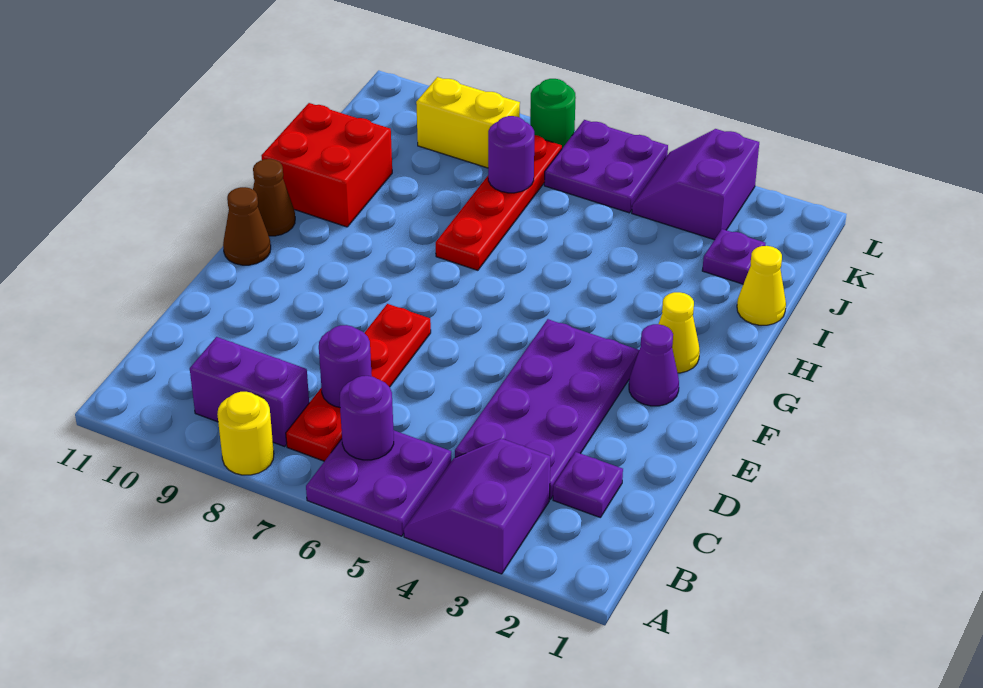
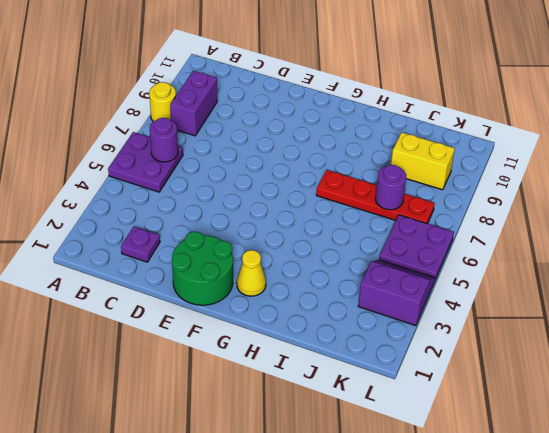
green 2x2 round brick [172,232,233,305] -> purple 1x1 cone [629,324,679,406]
yellow 1x2 brick [391,133,455,190] -> yellow 1x2 brick turned to [416,77,520,168]
none -> purple 2x2 slope [404,439,551,574]
none -> red 1x4 plate [286,304,431,461]
none -> purple 2x4 plate [455,319,639,499]

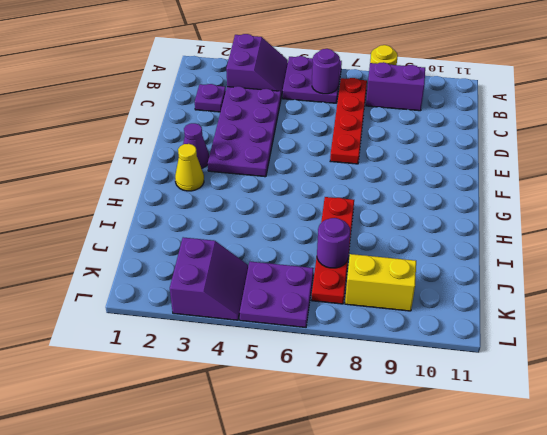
none -> brown 1x1 cone [223,187,271,265]
none -> brown 1x1 cone [253,159,295,236]
none -> red 2x2 brick [261,103,392,227]

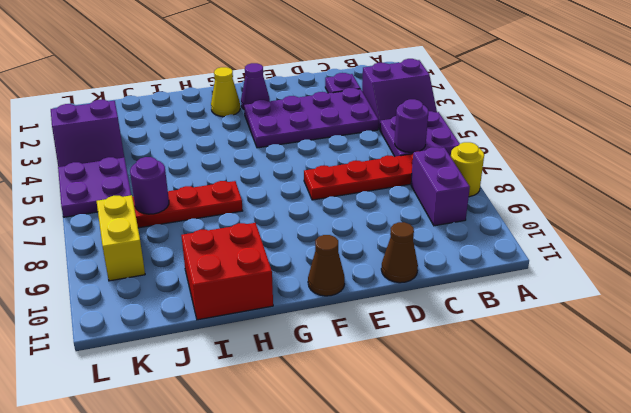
brown 1x1 cone [381,222,418,283] -> brown 1x1 cone moved to [253,159,295,236]
none -> yellow 1x1 cone [737,246,786,325]
none -> purple 1x1 plate [702,229,766,284]
none -> green 1x1 round brick [530,79,576,148]

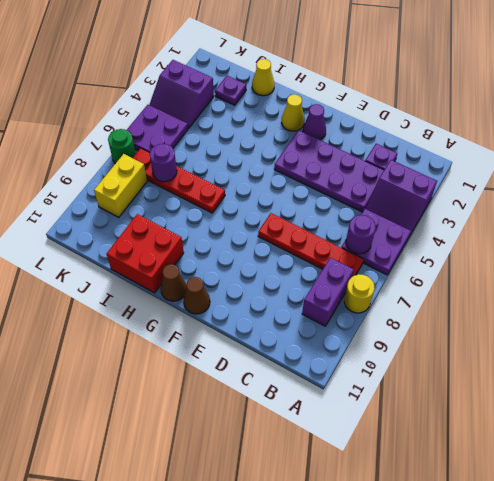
none -> purple 1x1 round brick [319,325,372,407]

